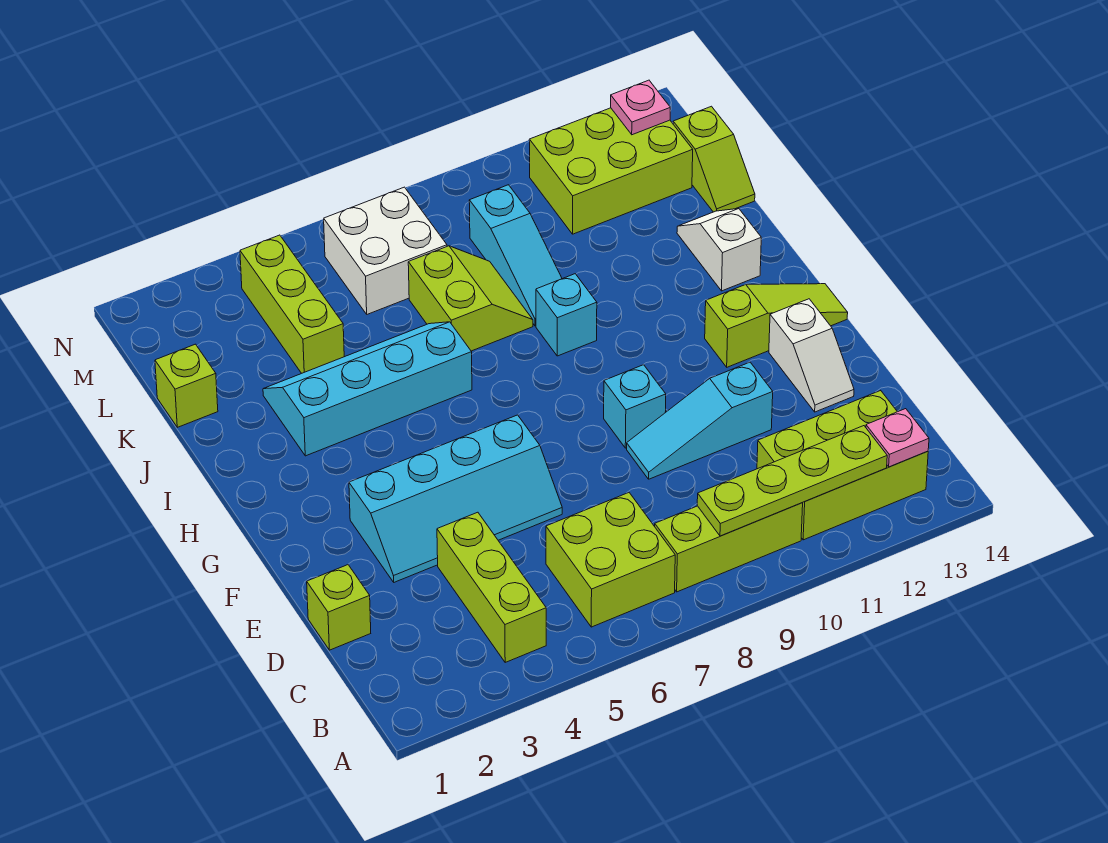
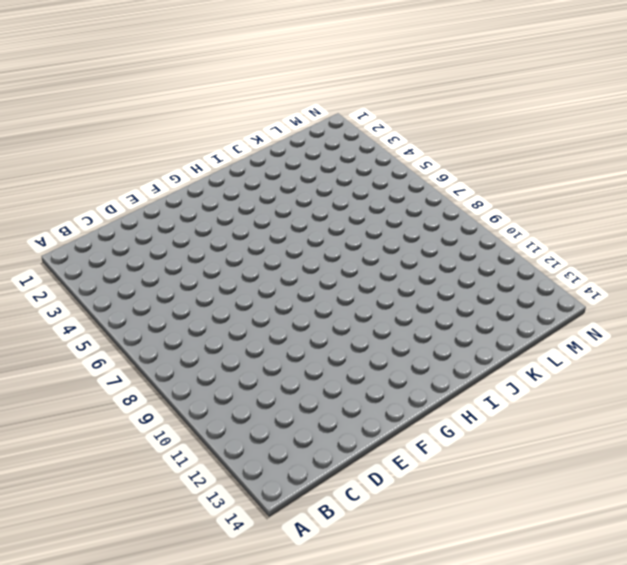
none -> lime 1x3 brick [437,512,546,662]
none -> lime 2x2 brick [546,493,675,627]
none -> lime 1x3 brick [655,503,803,592]

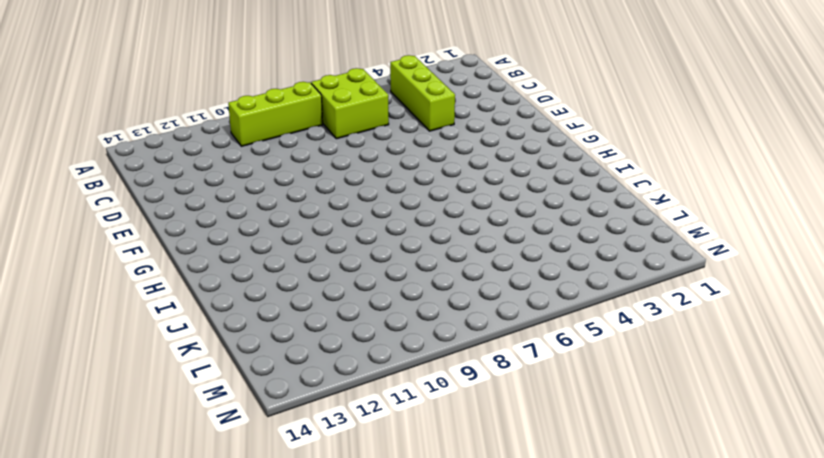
none -> lime 2x3 brick [757,390,928,540]
none -> lime 1x1 brick [307,565,371,650]
none -> cyan 2x4 slope [349,415,562,582]

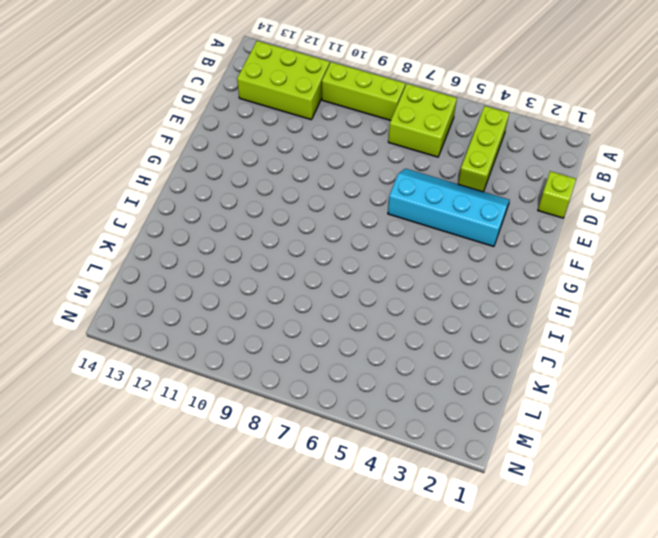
none -> cyan 1x3 slope [627,362,773,479]
none -> white 1x2 slope [769,299,854,412]
none -> cyan 1x1 brick [604,365,666,448]

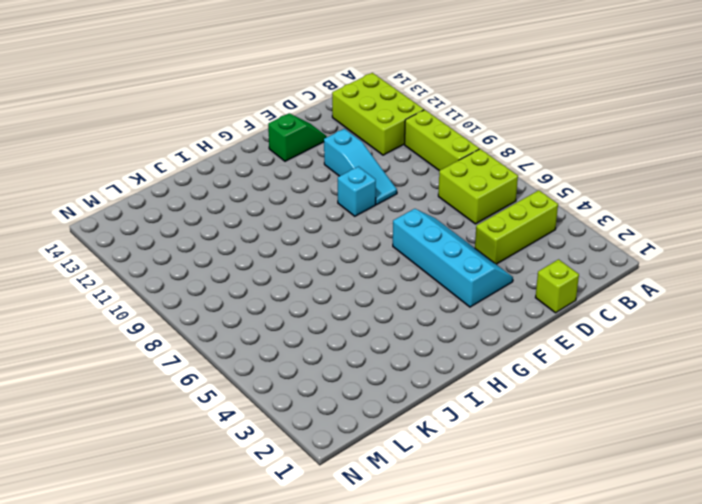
green 1x2 slope [268,113,327,161] -> white 1x2 slope [769,299,854,412]
none -> lime 1x3 slope [705,284,848,367]
none -> cyan 2x4 slope [263,322,472,456]
none -> cyan 1x1 brick [536,274,597,356]

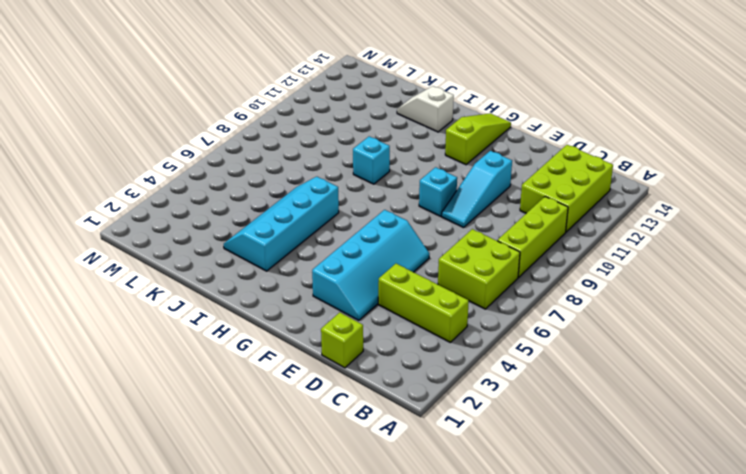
none -> white 1x2 slope [769,299,854,412]
none -> lime 2x2 slope [408,246,533,351]
none -> cyan 1x3 slope [469,185,562,326]

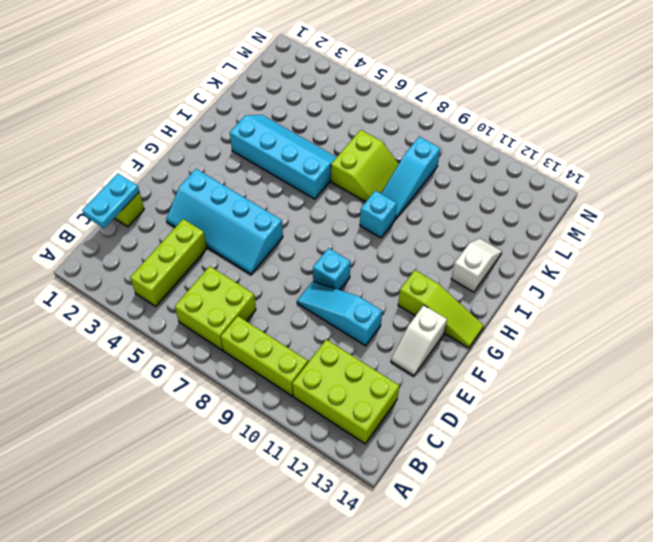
cyan 1x2 plate [82,174,139,228] -> none
none -> lime 1x1 brick [155,344,218,427]
none -> lime 1x3 brick [240,235,344,373]
none -> lime 1x2 slope [673,106,755,212]

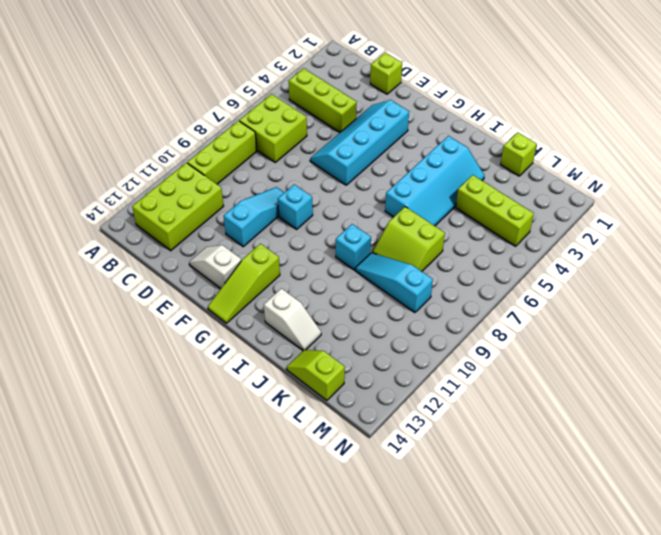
none -> white 2x2 brick [324,187,447,314]
none -> lime 2x3 brick [529,108,693,234]
none -> lime 1x4 plate [697,426,887,536]

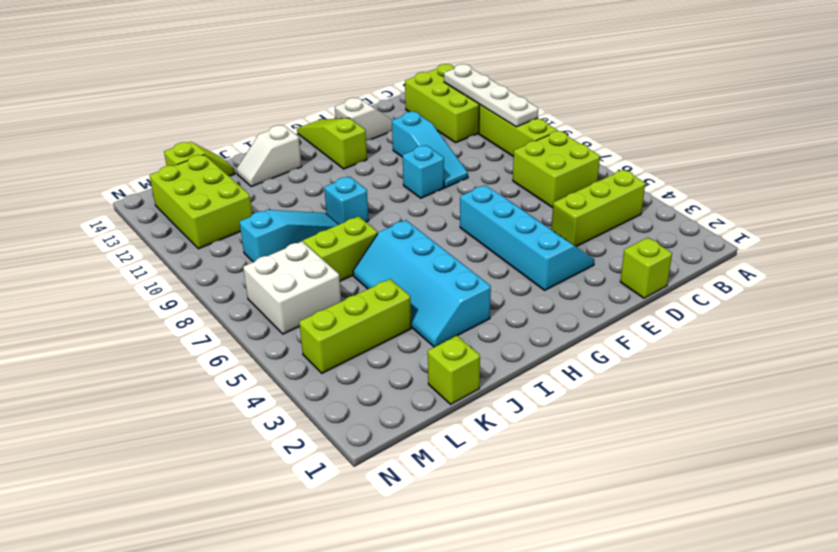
white 1x4 plate [444,64,538,127] -> lime 1x4 plate [697,426,887,536]
none -> pink 1x1 plate [866,409,929,467]
none -> pink 1x1 plate [611,80,670,135]

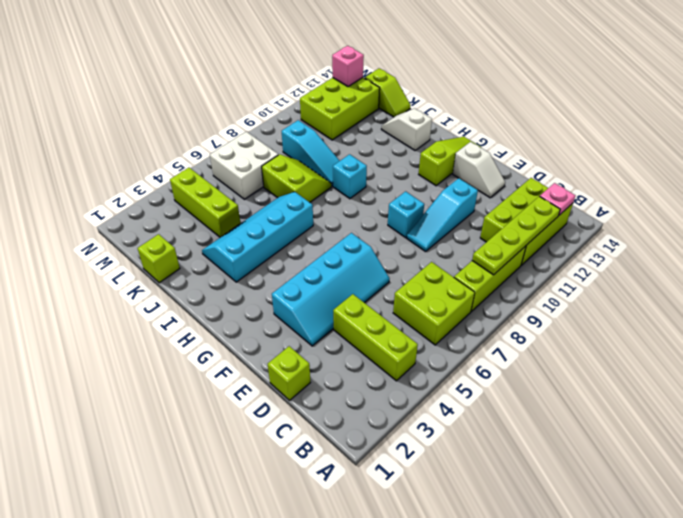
pink 1x1 brick [332,46,364,87] -> pink 1x1 plate [611,80,670,135]

